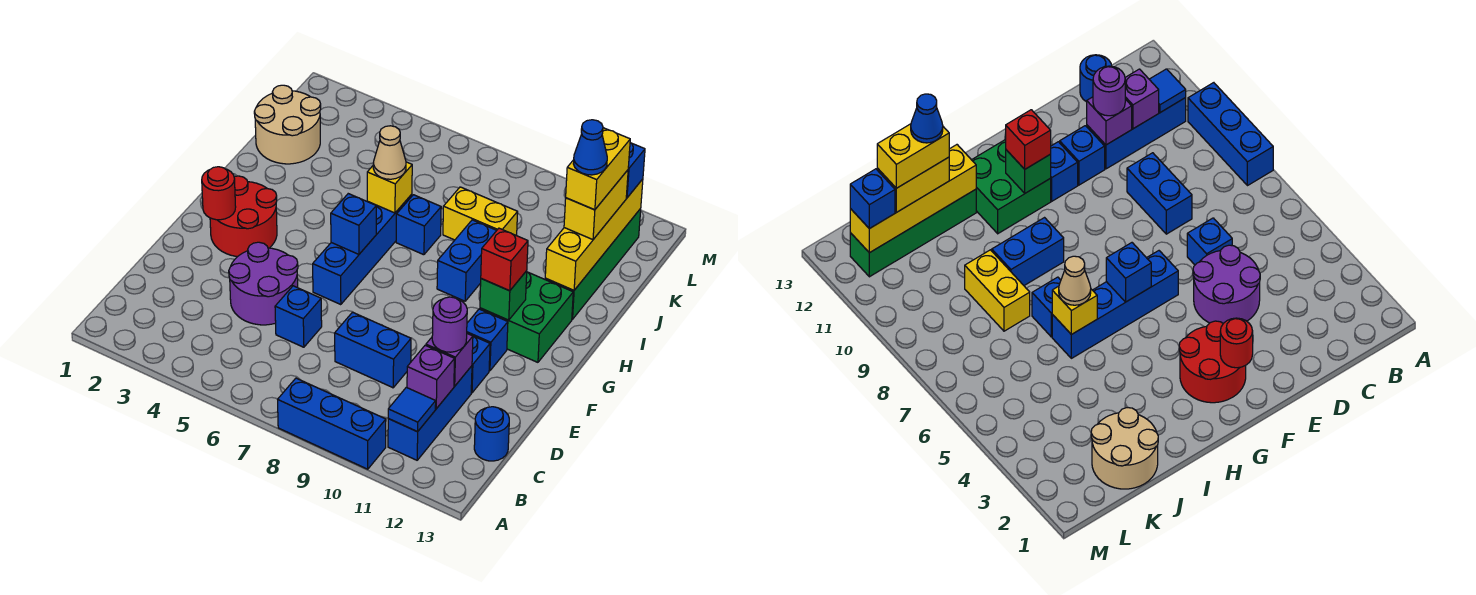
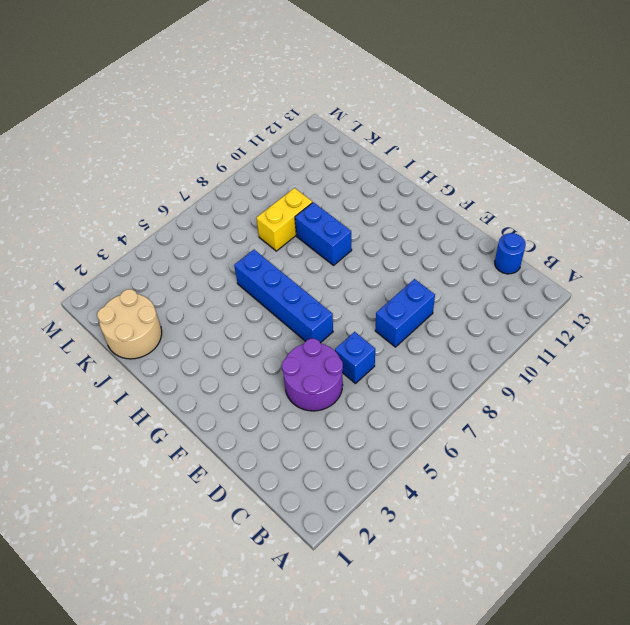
none -> blue 1x3 brick [278,378,386,469]
none -> blue 1x3 brick [388,366,472,460]
none -> blue 1x1 brick [471,336,490,393]
none -> red 2x2 round brick [210,176,277,257]

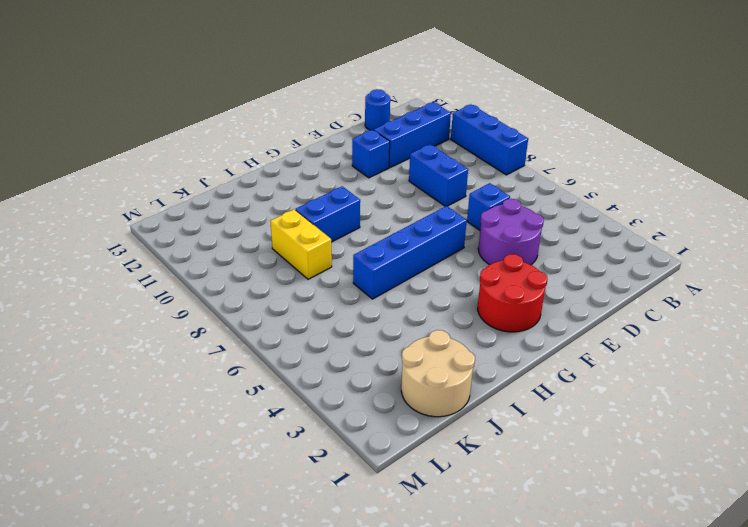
none -> blue 1x1 brick [467,309,508,371]
none -> green 2x2 brick [480,272,573,362]
none -> blue 1x1 brick [396,195,441,255]
none -> green 1x4 brick [545,209,641,319]

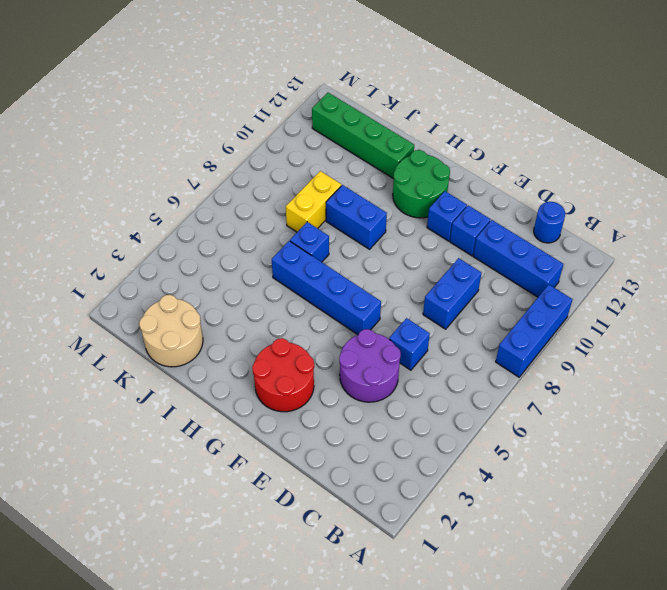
green 2x2 round brick [393,150,450,218] -> green 2x2 brick [480,272,573,362]
none -> blue 1x1 tile [388,387,436,432]
none -> purple 1x1 brick [407,345,455,409]
none -> purple 1x1 brick [426,334,473,386]
none -> red 1x1 round brick [202,167,236,220]

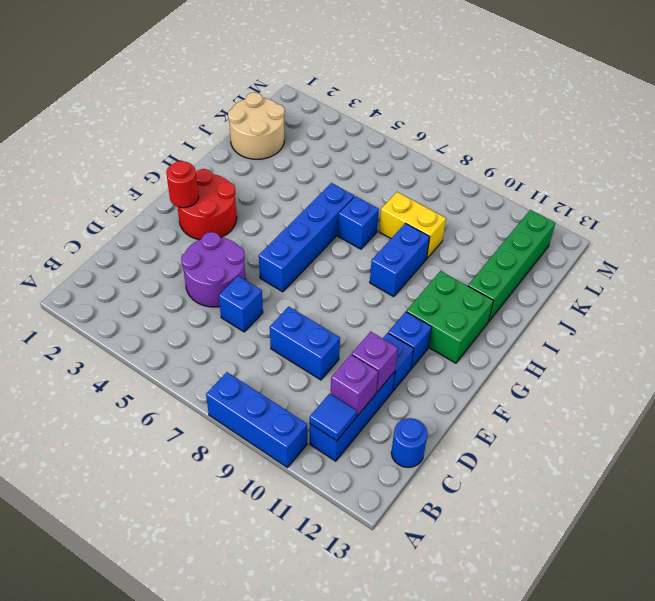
none -> blue 1x1 brick [331,194,376,254]
none -> green 1x1 brick [480,271,527,320]
none -> yellow 1x1 brick [367,162,412,213]
none -> yellow 1x4 brick [545,179,643,290]

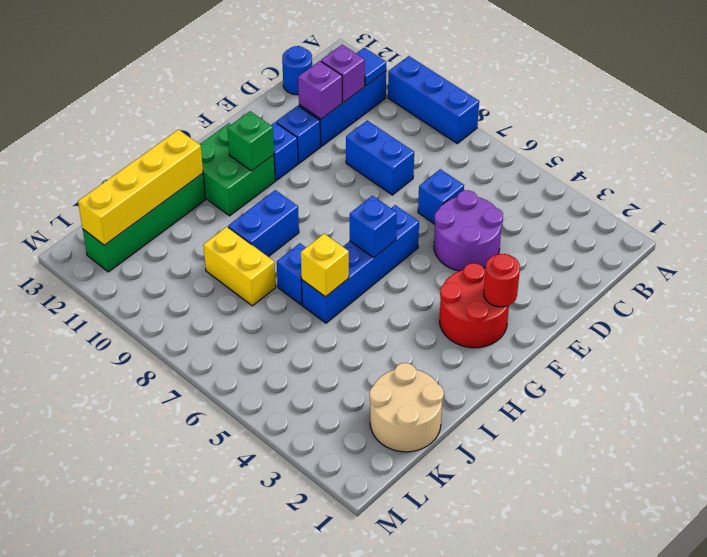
none -> purple 1x1 round brick [432,297,467,352]
none -> red 1x1 brick [481,228,528,291]
none -> tan 1x1 cone [373,126,406,179]
none -> yellow 1x2 brick [564,170,628,240]

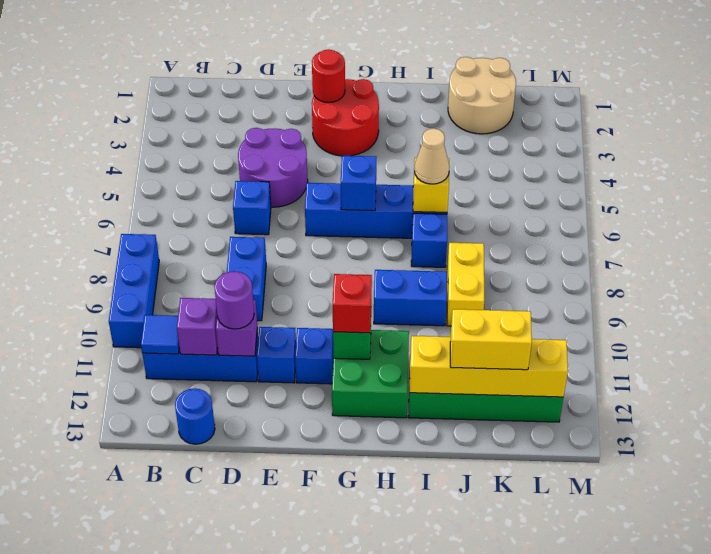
none -> blue 1x1 brick [626,143,645,198]
none -> yellow 1x2 brick [566,128,630,210]
none -> blue 1x1 cone [573,120,607,175]

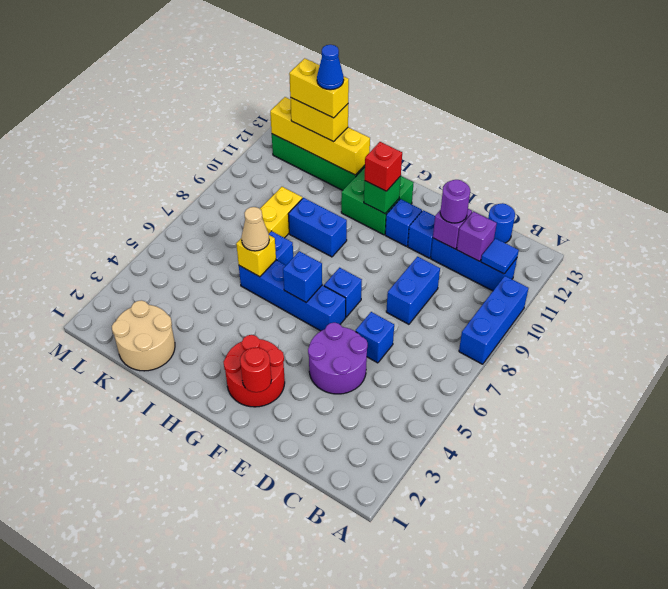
blue 1x1 brick [324,268,362,317] -> blue 1x1 brick moved to [626,143,645,198]

